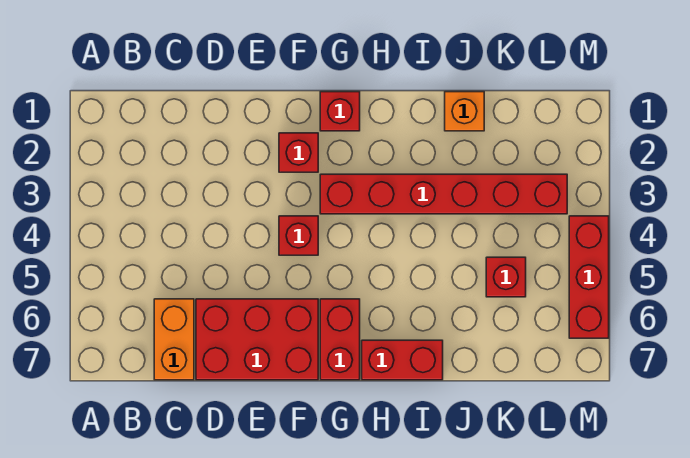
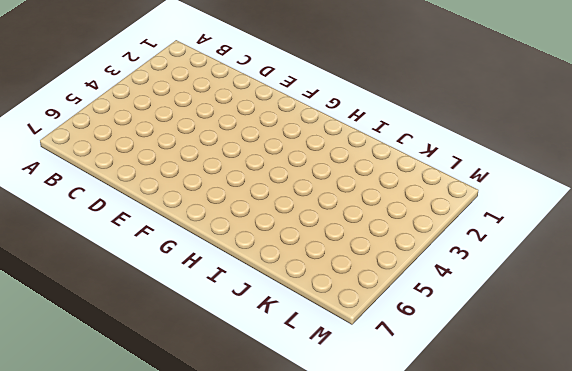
none -> orange 1x2 brick [154,299,194,380]
none -> red 2x3 brick [196,299,318,380]

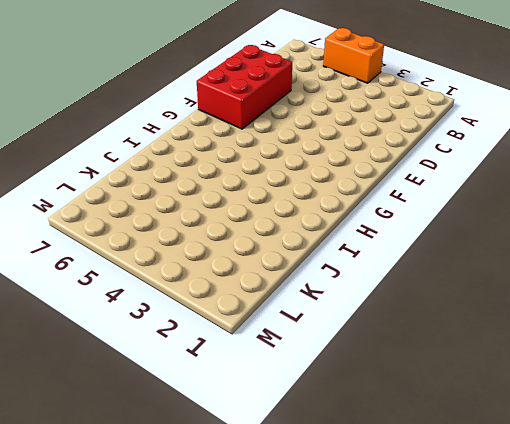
orange 1x2 brick [323,28,384,83] -> orange 1x2 brick moved to [154,299,194,380]
none -> red 1x1 brick [279,133,318,172]
none -> red 1x1 brick [279,216,318,255]

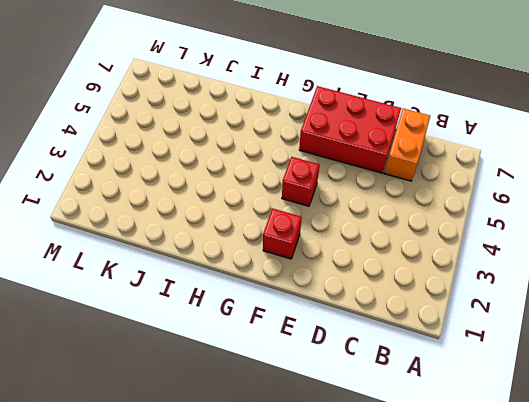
none -> red 1x1 brick [320,92,360,131]
none -> red 1x6 brick [320,174,567,214]

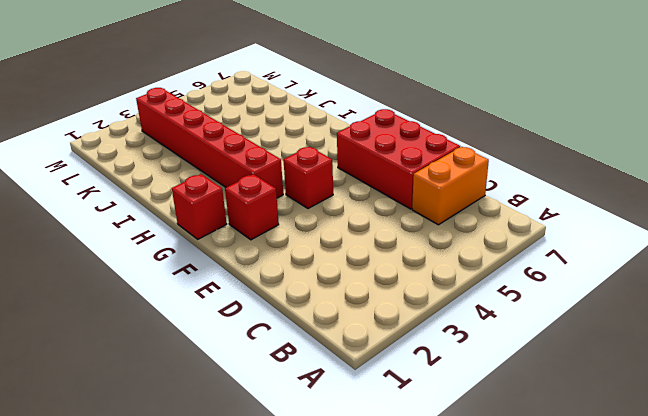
none -> red 1x2 brick [320,299,360,380]
none -> red 1x2 brick [362,340,443,380]

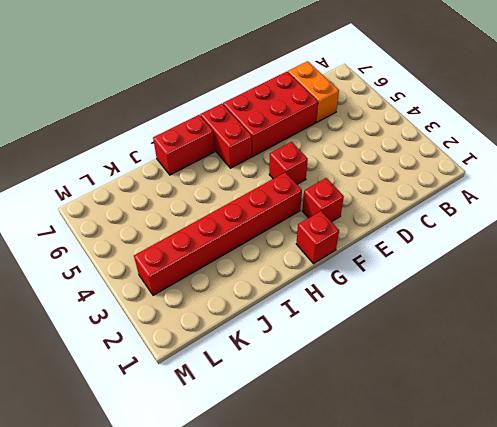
none -> orange 1x1 brick [445,92,484,131]
none -> red 1x1 brick [486,257,526,297]

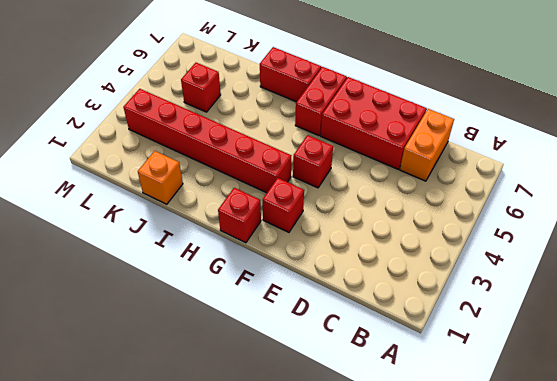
none -> red 1x3 brick [569,216,609,338]

